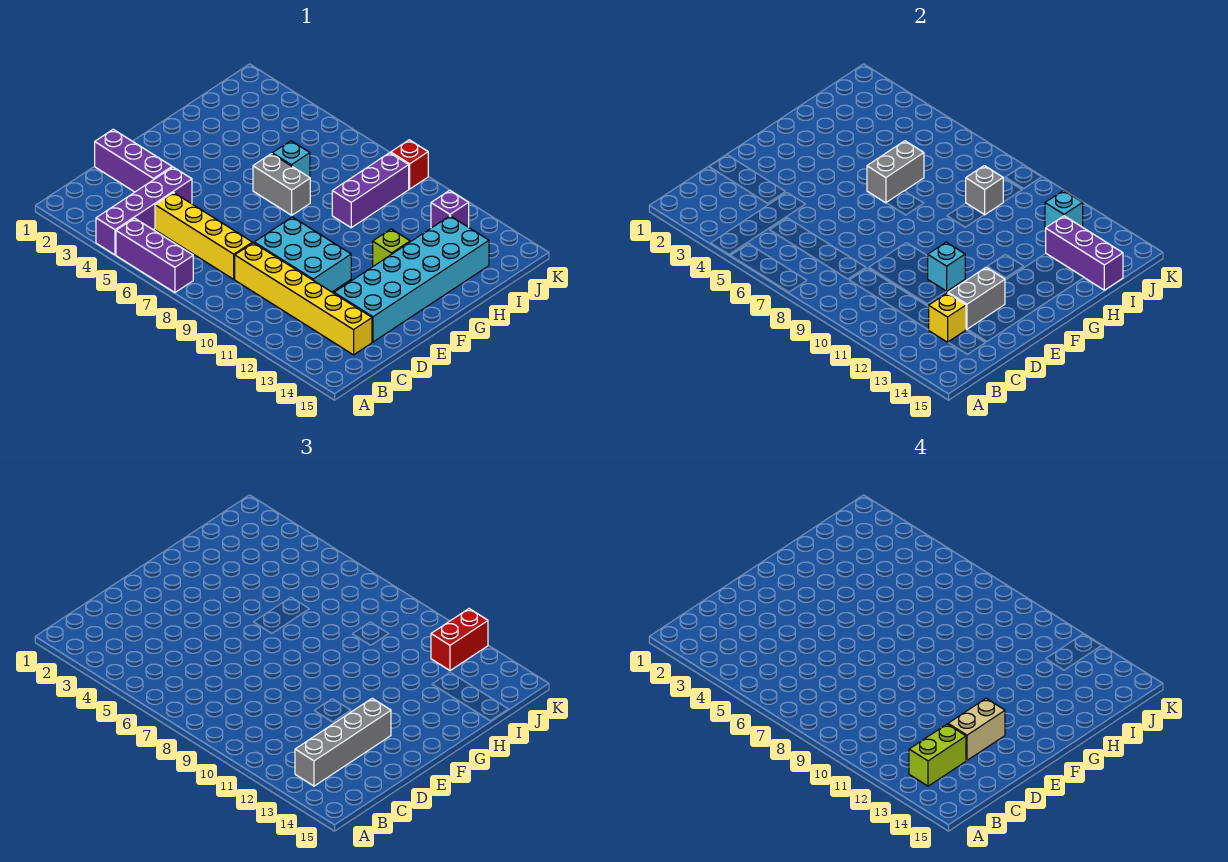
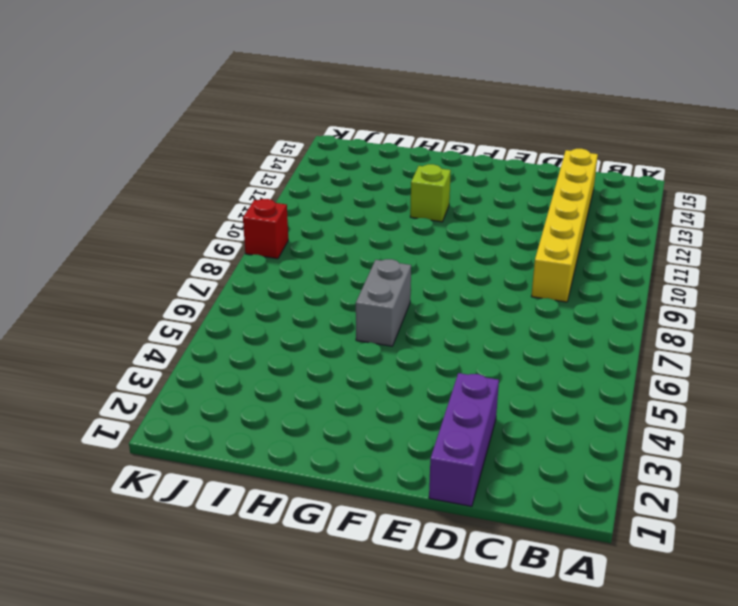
none -> purple 1x4 brick [96,167,192,255]
none -> purple 1x3 brick [116,218,193,293]
none -> yellow 1x4 brick [155,193,252,279]

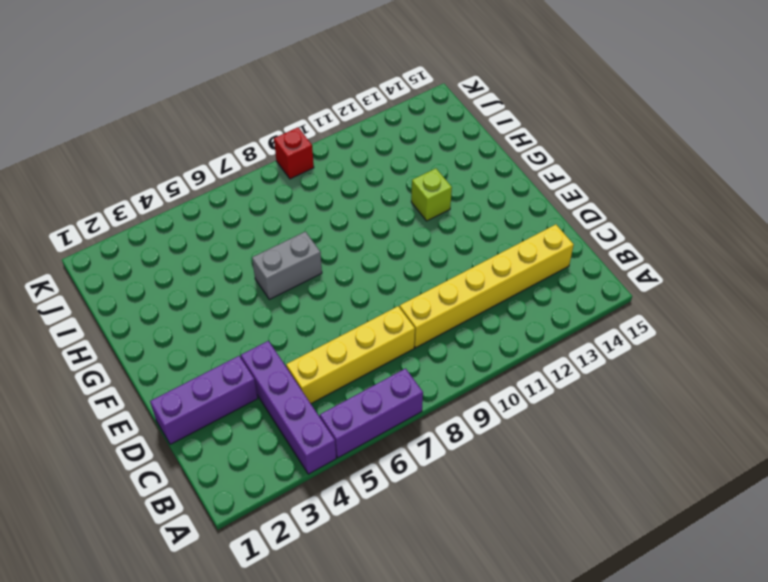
none -> cyan 2x3 brick [254,217,351,292]
none -> cyan 2x6 brick [334,216,489,342]
none -> cyan 1x1 brick [272,141,310,177]

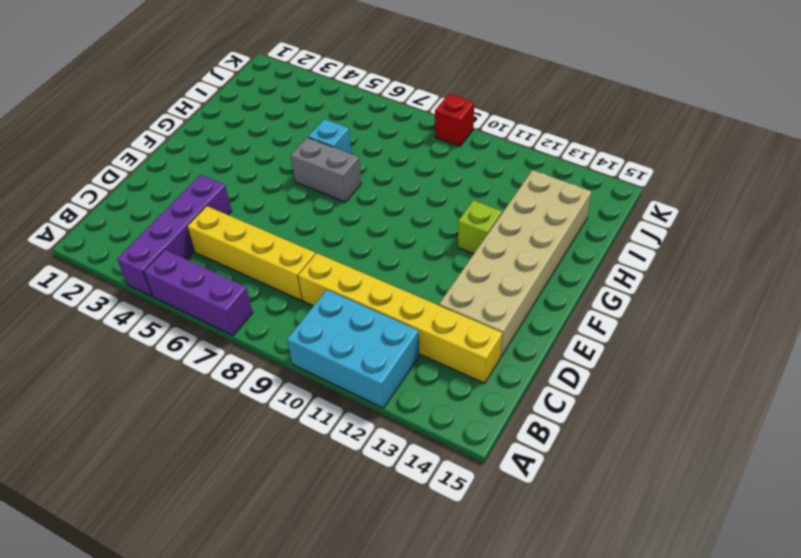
cyan 2x3 brick [287,290,420,408] -> cyan 2x3 brick moved to [254,217,351,292]
tan 2x6 brick [439,170,591,356] -> cyan 2x6 brick [334,216,489,342]
none -> purple 1x3 brick [95,129,172,192]
none -> purple 1x3 brick [332,153,409,228]
none -> purple 1x1 brick [431,190,469,228]

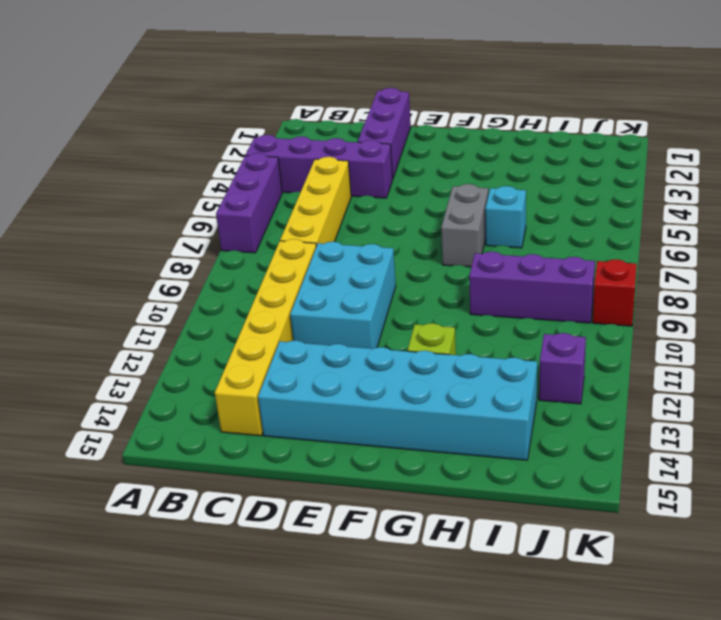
none -> yellow 1x1 brick [929,293,966,342]
none -> grey 1x2 brick [948,267,1005,329]
none -> cyan 1x1 brick [928,242,965,291]

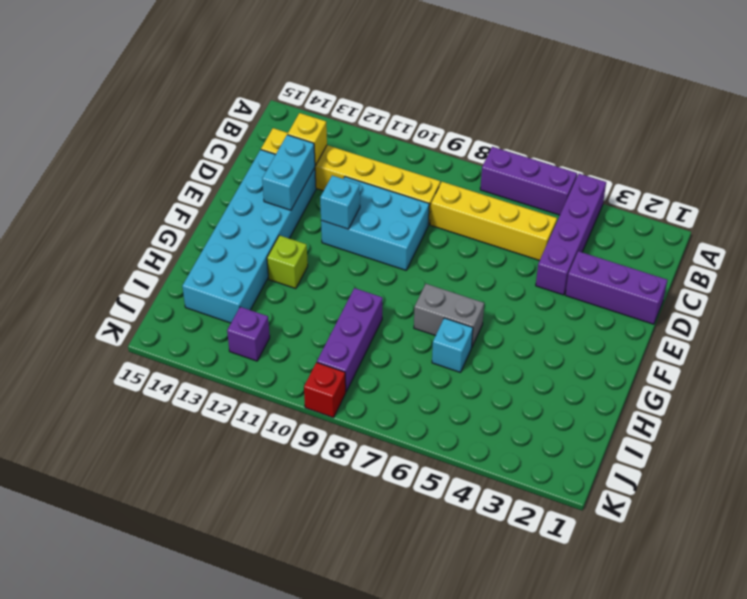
cyan 1x2 brick [262,135,315,210] -> grey 1x2 brick [948,267,1005,329]
none -> grey 1x2 brick [867,141,924,203]
none -> grey 1x1 brick [966,166,1003,215]
none -> purple 1x3 brick [1046,216,1123,290]

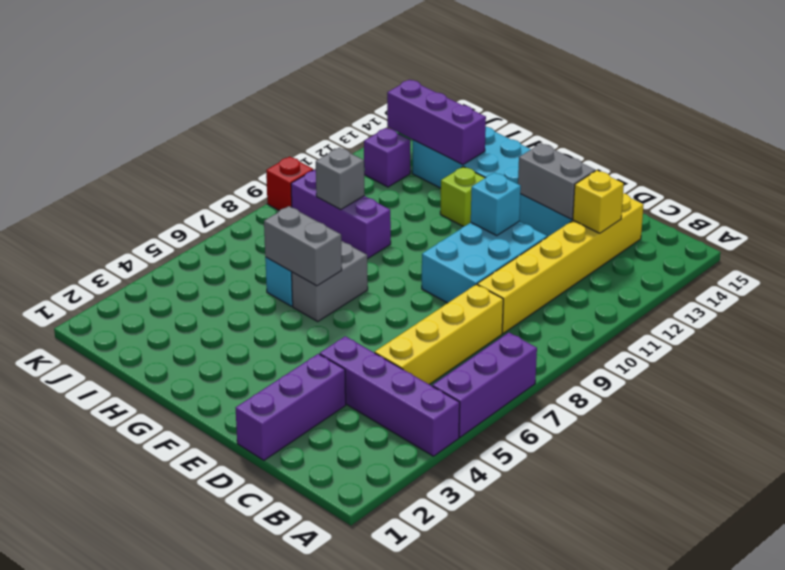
purple 1x3 brick [387,80,486,165] -> purple 1x3 brick turned to [1046,216,1123,290]
none -> cyan 1x1 brick [1045,190,1083,228]
none -> grey 1x4 brick [295,698,391,786]
none -> red 1x2 brick [431,609,488,671]

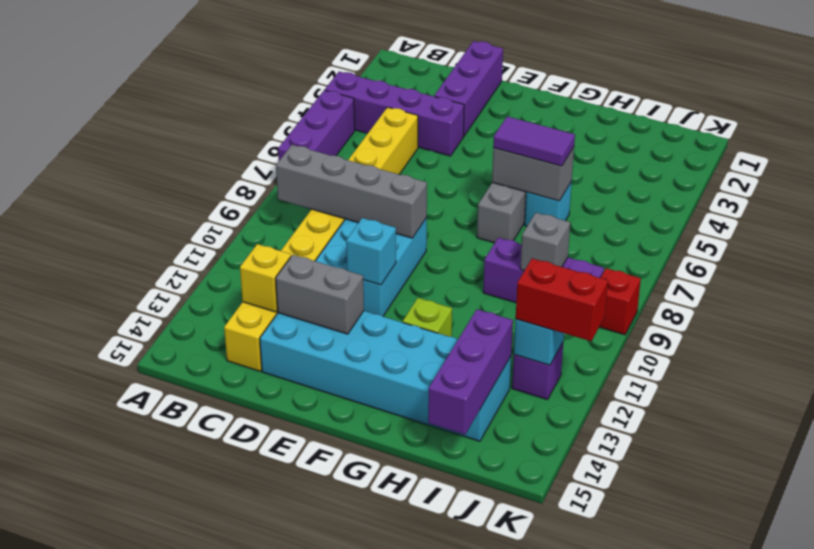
grey 1x4 brick [276,145,427,238] -> grey 1x4 brick moved to [295,698,391,786]
purple 1x2 tile [493,116,575,166] -> none
none -> lime 1x2 brick [909,724,966,786]
none -> tan 1x2 brick [948,698,1005,760]

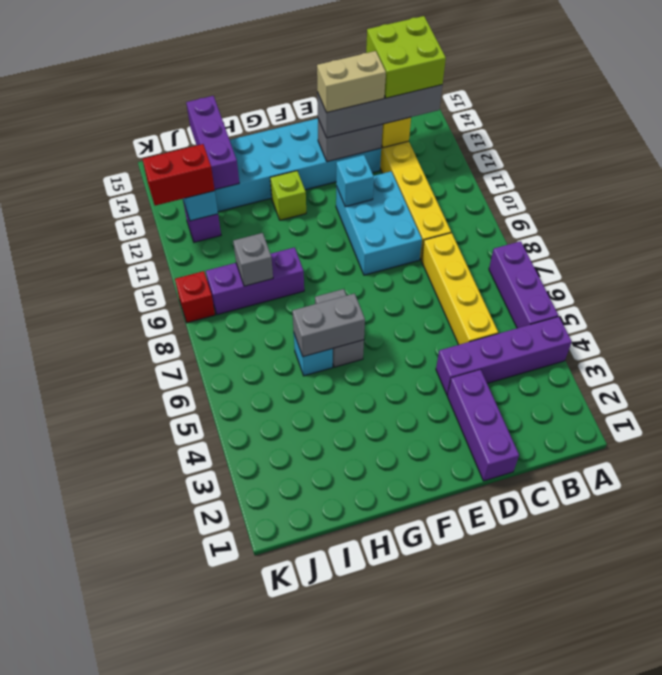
lime 2x2 brick [366,16,446,98] -> lime 1x2 brick [909,724,966,786]

